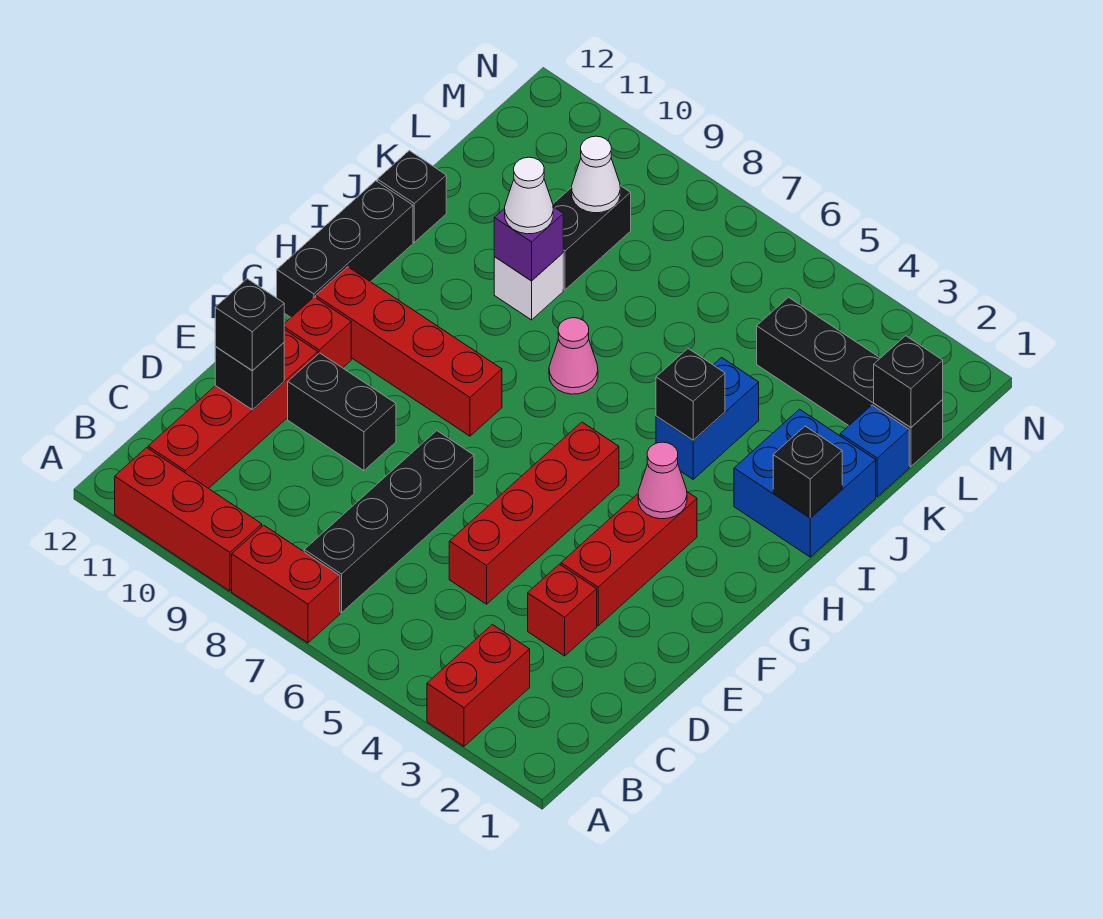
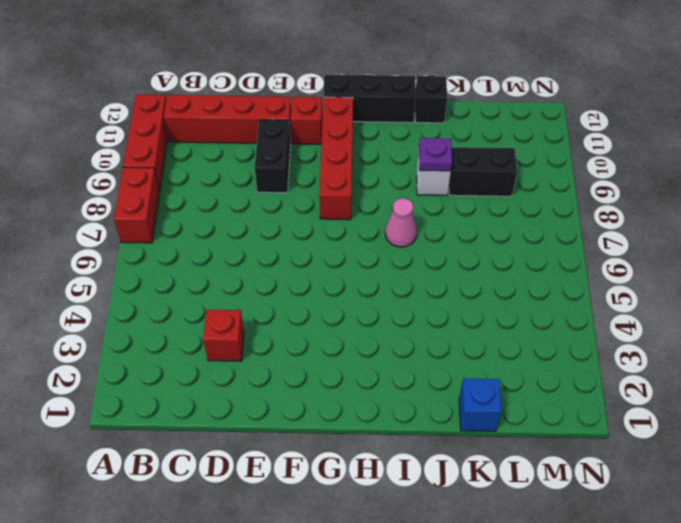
purple 1x1 plate [419,138,452,171] -> purple 1x1 brick [494,207,563,281]
none -> red 1x2 brick [427,625,530,746]
none -> black 1x4 brick [304,431,474,613]
none -> red 1x4 brick [449,422,619,604]

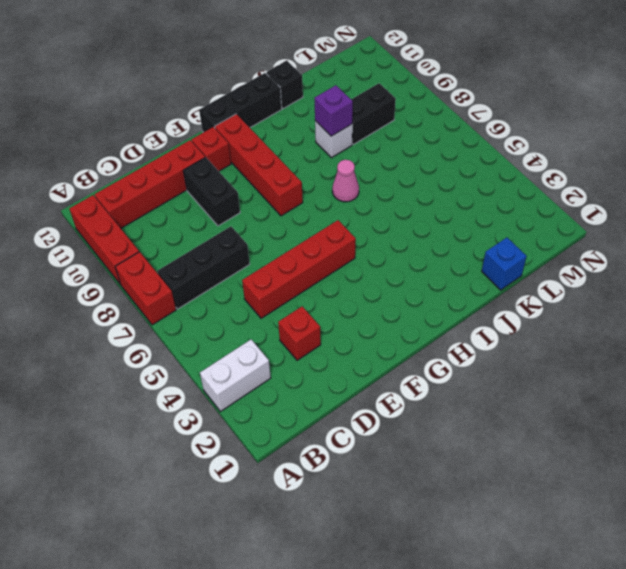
white 1x2 brick [200,340,271,412] -> red 1x2 brick [427,625,530,746]
black 1x3 brick [157,226,250,309] -> black 1x4 brick [304,431,474,613]
none -> red 1x3 brick [561,492,697,626]
none -> blue 2x2 brick [734,409,876,557]
none -> blue 1x2 brick [656,358,759,479]

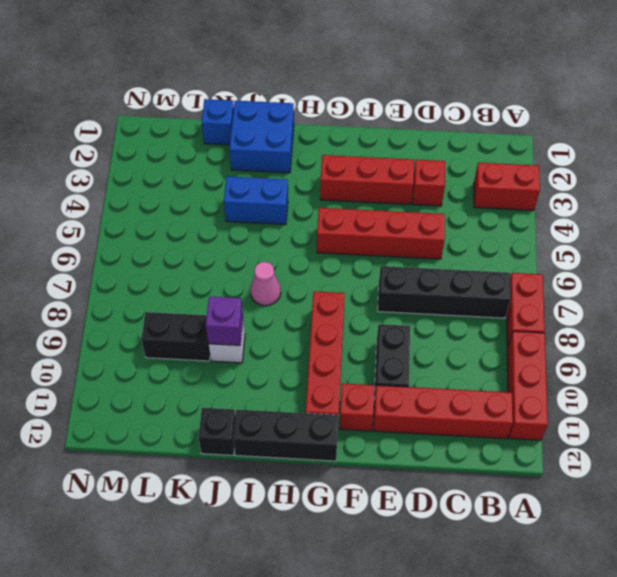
none -> black 1x4 brick [757,297,943,467]
none -> black 1x1 brick [215,343,284,410]
none -> pink 1x1 cone [638,442,687,519]

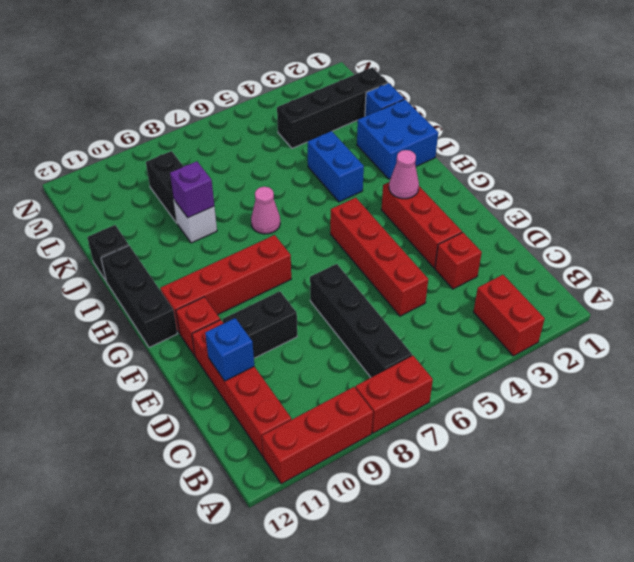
blue 1x1 brick [205,318,254,381] -> black 1x1 brick [215,343,284,410]
none -> black 1x1 brick [773,426,842,518]
none -> black 1x1 brick [656,349,725,440]
none -> black 1x1 brick [874,336,943,428]

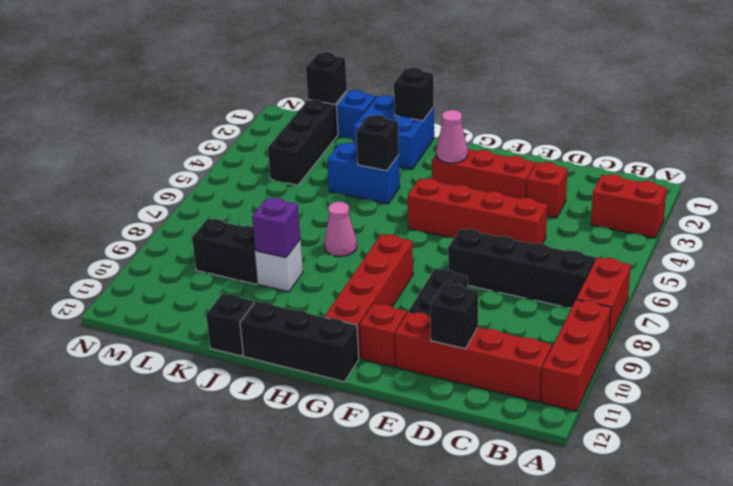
none -> white 1x1 cone [572,136,620,213]
none -> black 1x1 brick [215,279,284,371]
none -> white 1x1 cone [505,157,553,234]

